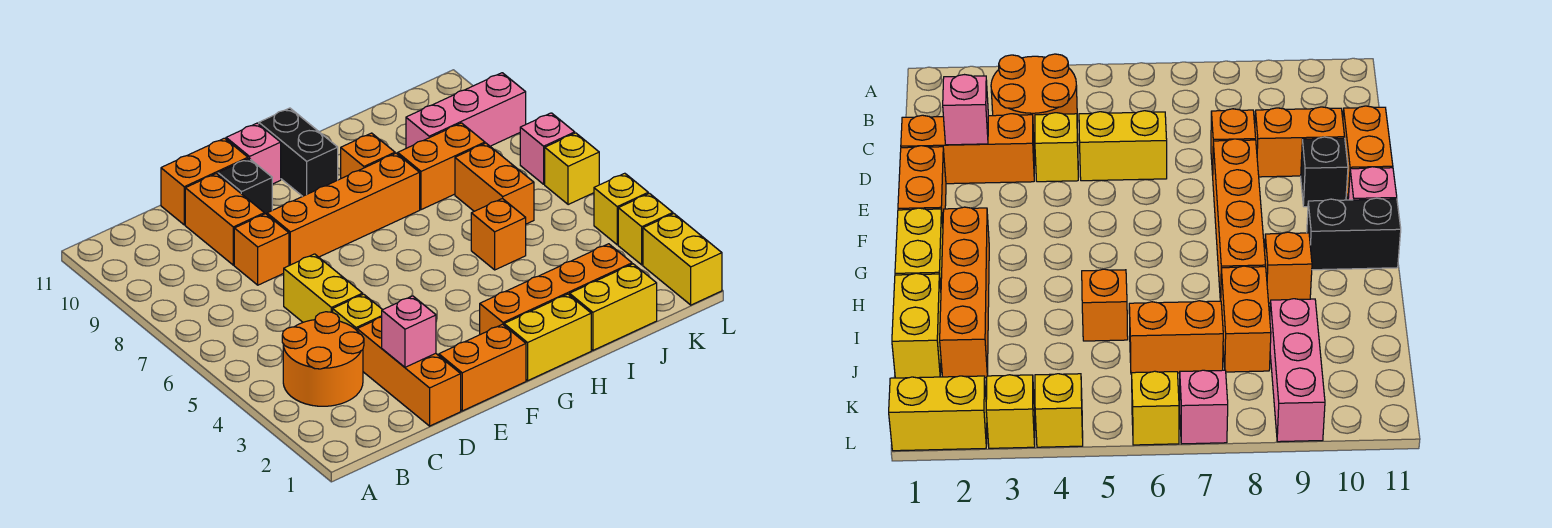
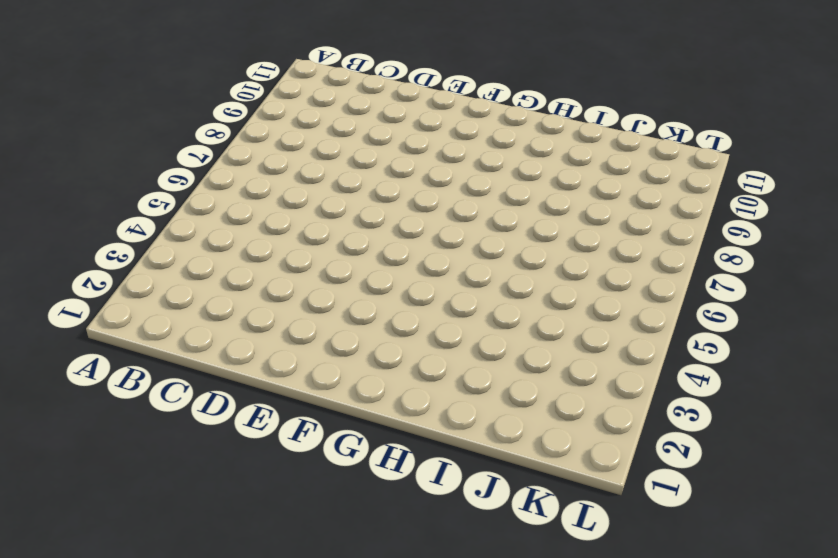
none -> orange 2x2 round brick [282,312,364,406]
none -> orange 1x3 brick [357,317,461,426]
none -> yellow 1x1 brick [333,294,382,330]

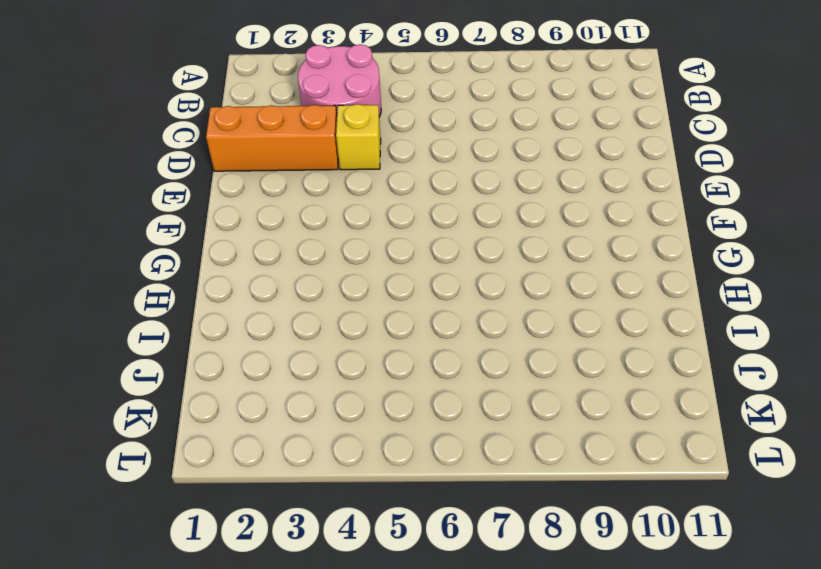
pink 2x2 round brick [298,44,381,117] -> orange 2x2 round brick [282,312,364,406]
none -> yellow 1x2 brick [284,254,363,322]
none -> orange 1x1 brick [234,214,289,285]
none -> orange 1x2 brick [185,174,264,265]

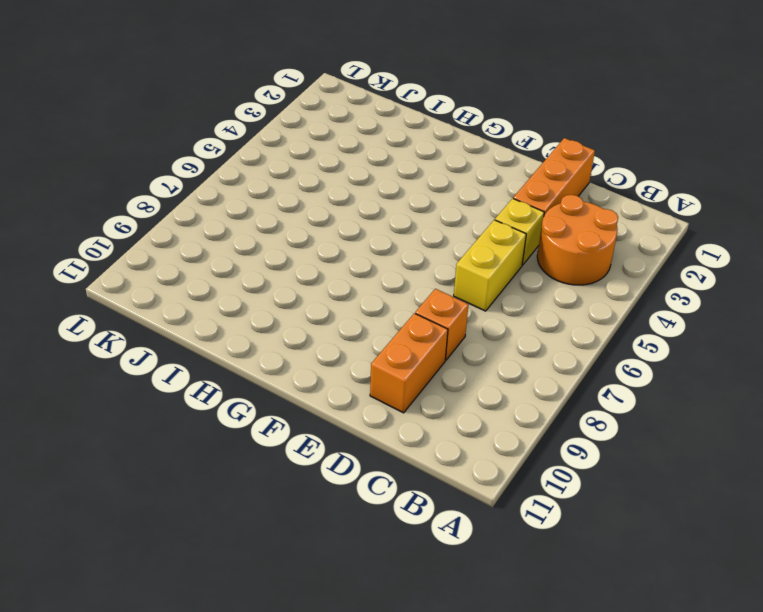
none -> orange 1x2 brick [161,138,248,225]
none -> orange 1x2 brick [439,324,526,411]
none -> orange 1x4 brick [267,153,420,266]

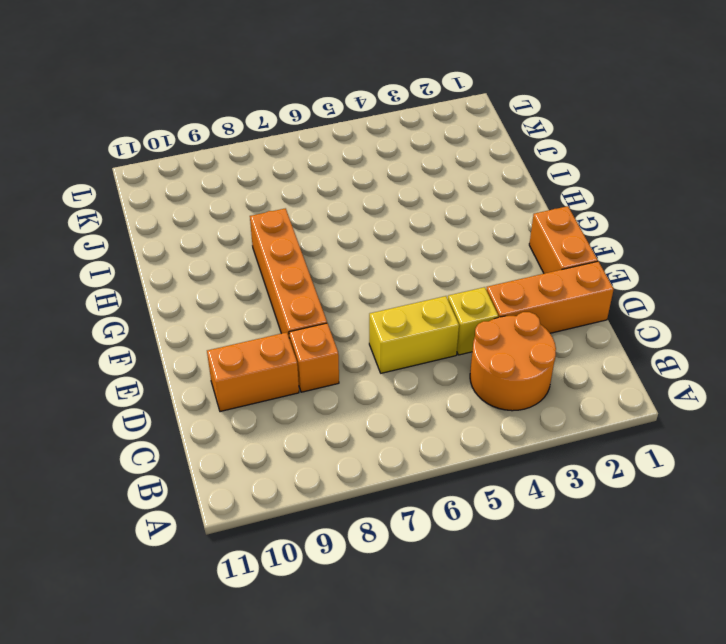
none -> orange 1x2 brick [161,138,248,225]
none -> black 1x1 brick [218,159,272,214]
none -> pink 1x1 brick [226,123,281,184]

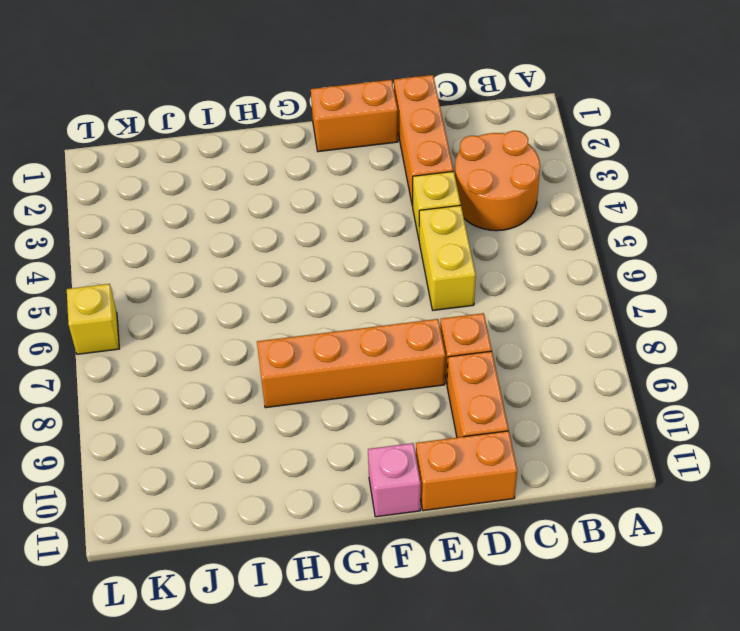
none -> black 1x1 brick [218,159,272,214]
none -> yellow 1x2 brick [504,294,591,381]
none -> orange 1x4 brick [480,244,632,335]

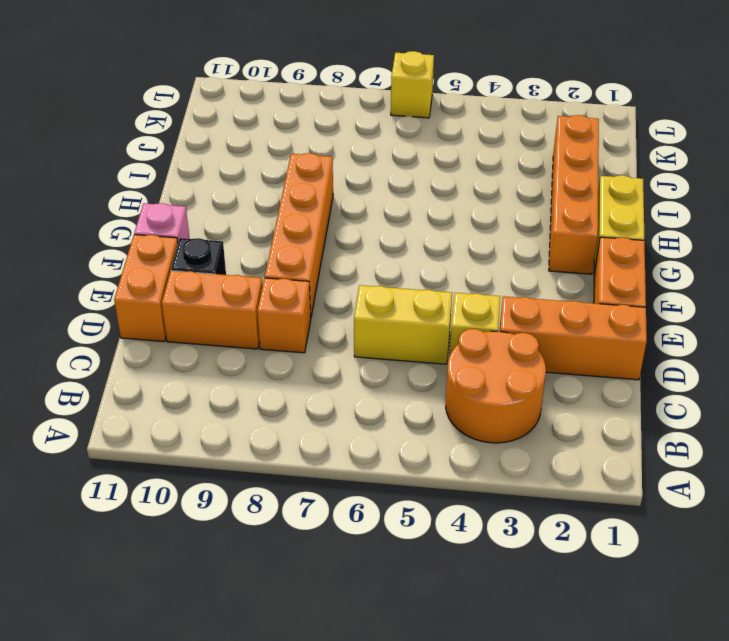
none -> black 1x2 brick [259,108,338,196]
none -> orange 1x1 brick [341,133,395,178]
none -> yellow 1x2 brick [569,264,657,350]

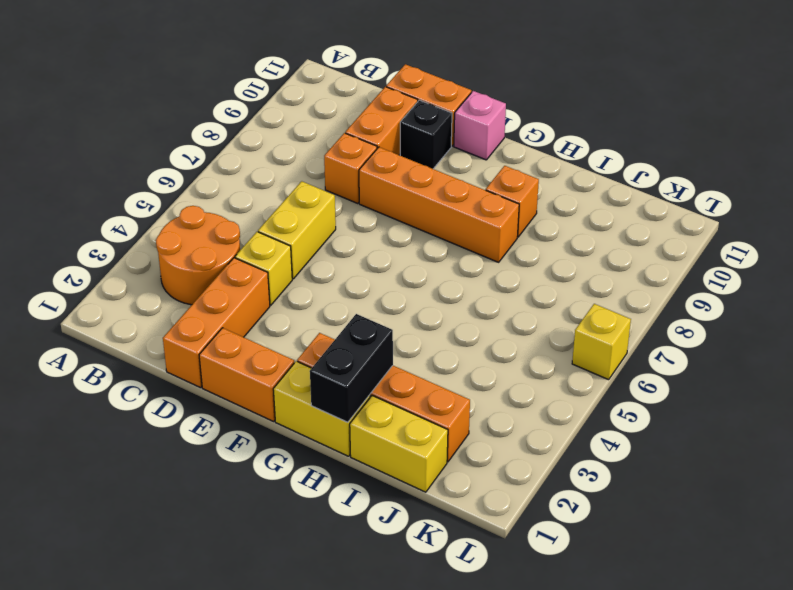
black 1x2 brick [310,314,393,422] -> black 1x2 brick moved to [259,108,338,196]
none -> orange 1x1 brick [471,198,526,270]
none -> orange 1x2 brick [398,123,485,210]
none -> orange 1x2 brick [455,143,534,224]

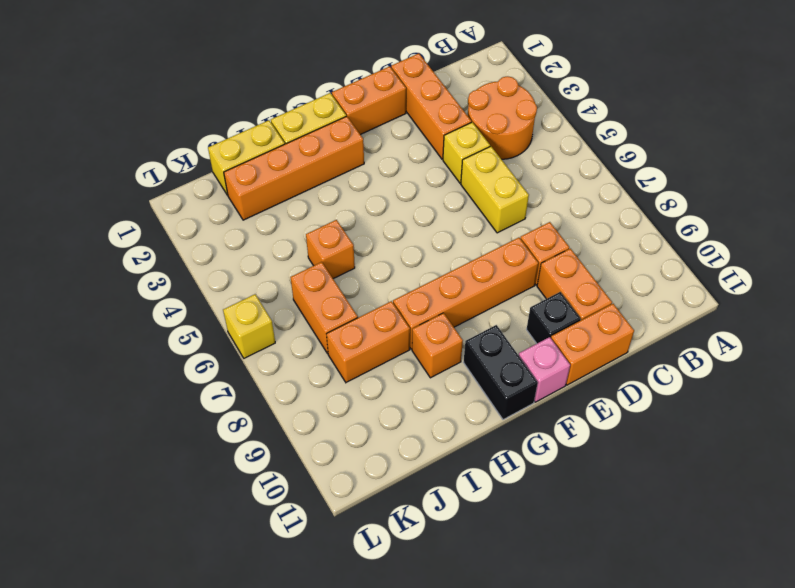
none -> pink 1x3 brick [406,73,526,148]
none -> yellow 1x2 brick [643,214,722,305]
none -> yellow 1x1 brick [618,193,673,265]

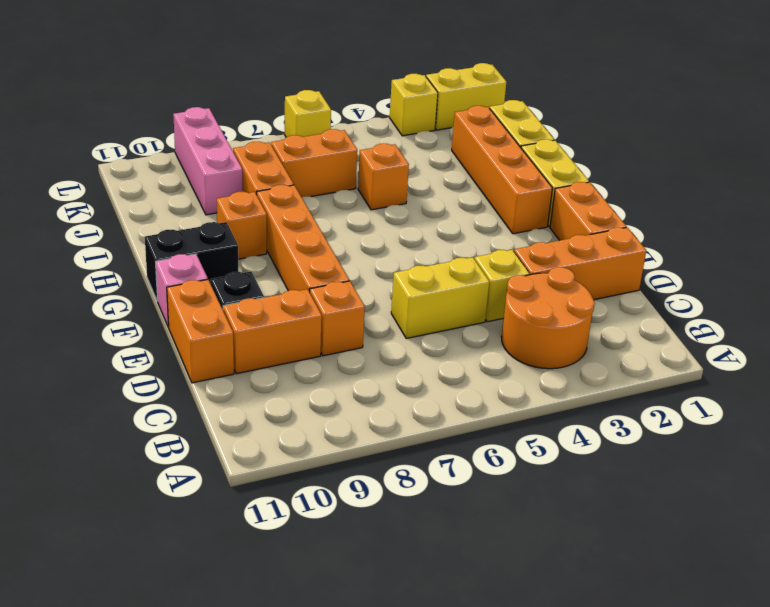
none -> yellow 1x1 brick [594,173,648,245]
none -> pink 1x1 brick [520,113,575,184]
none -> pink 1x1 brick [382,296,436,367]

